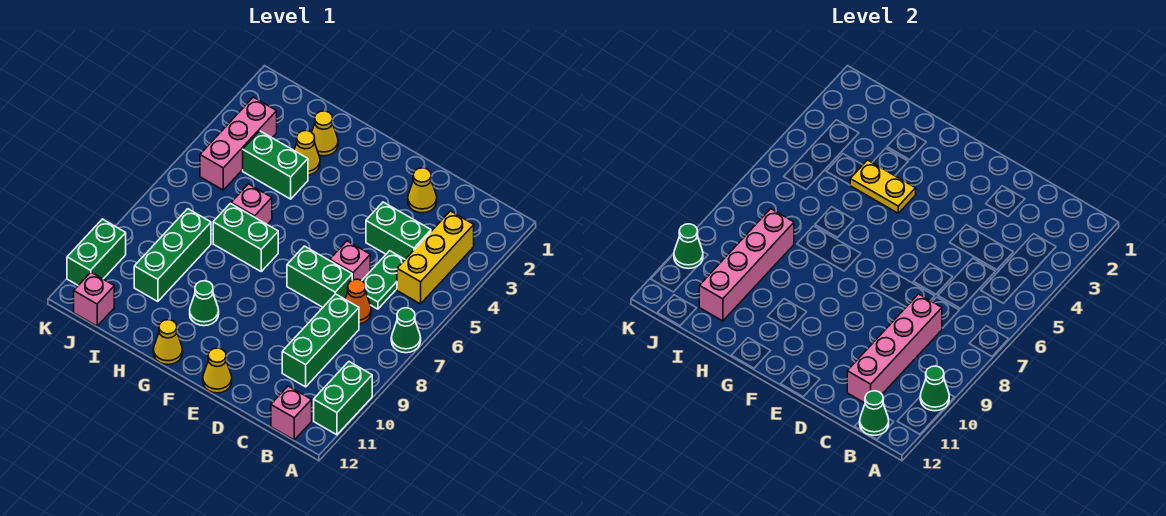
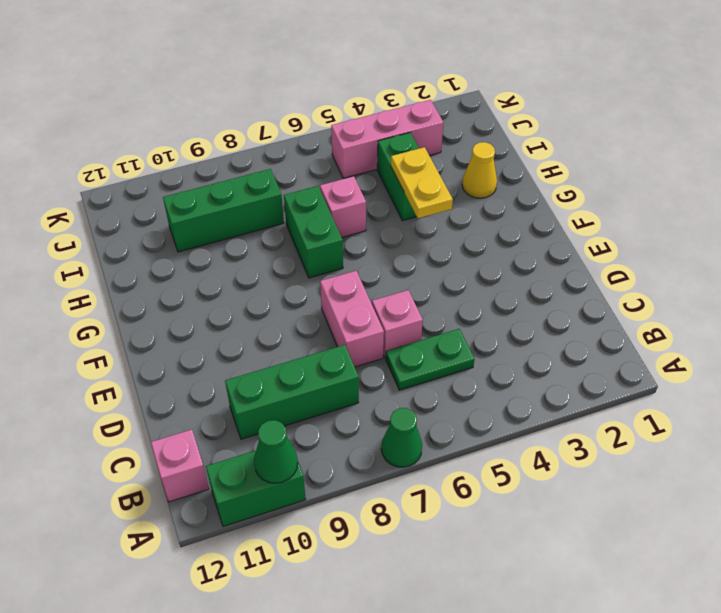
pink 1x2 brick [320,271,384,367] -> green 1x2 brick [287,246,352,307]
none -> yellow 1x3 brick [397,211,474,304]
none -> green 1x2 brick [366,202,431,259]
none -> orange 1x1 cone [345,279,371,324]

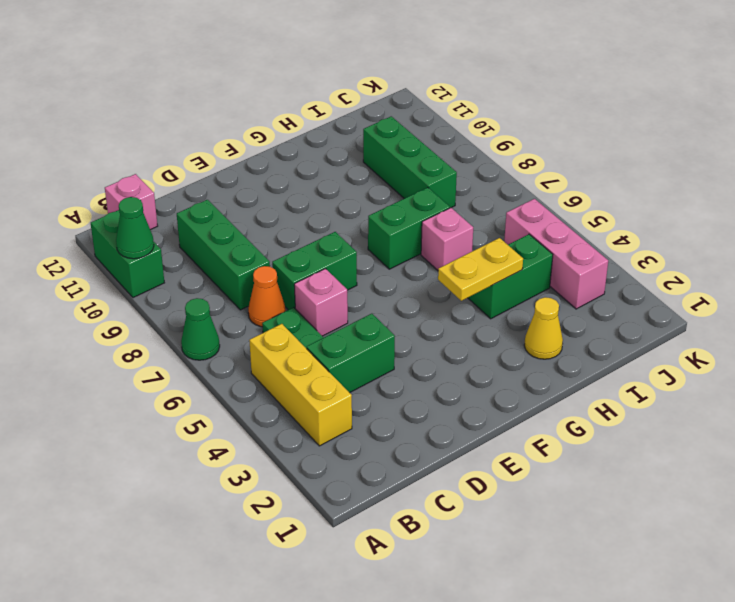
none -> yellow 1x1 cone [408,168,437,213]
none -> yellow 1x1 cone [203,348,232,393]
none -> green 1x1 cone [190,281,219,326]

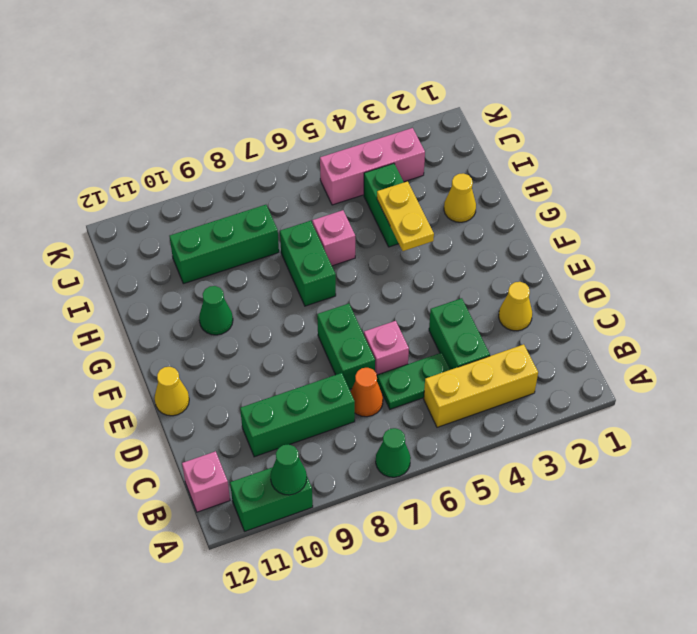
none -> yellow 1x1 cone [153,320,183,364]
none -> yellow 1x1 cone [294,130,320,175]
none -> pink 1x1 brick [74,272,114,326]

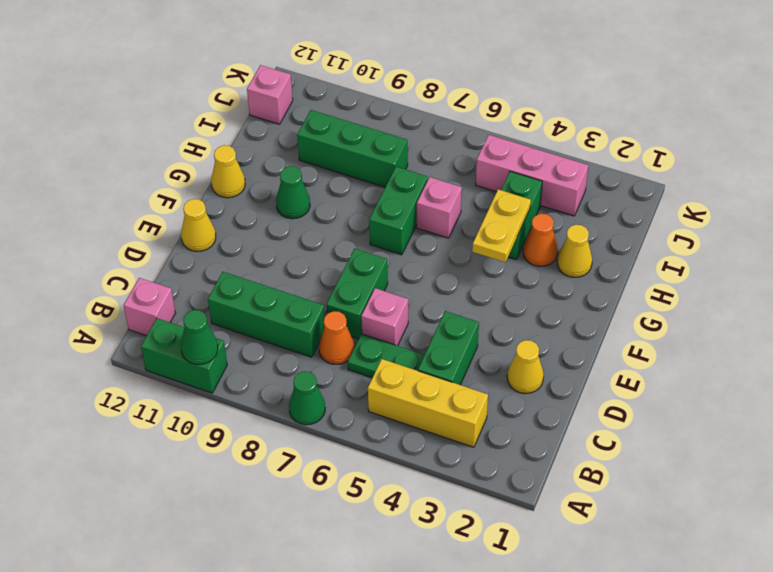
orange 1x1 cone [523,214,558,266] -> yellow 1x1 cone [294,130,320,175]
none -> green 1x2 brick [67,219,126,285]
none -> green 1x1 cone [860,391,889,435]
none -> pink 1x4 brick [847,294,942,403]

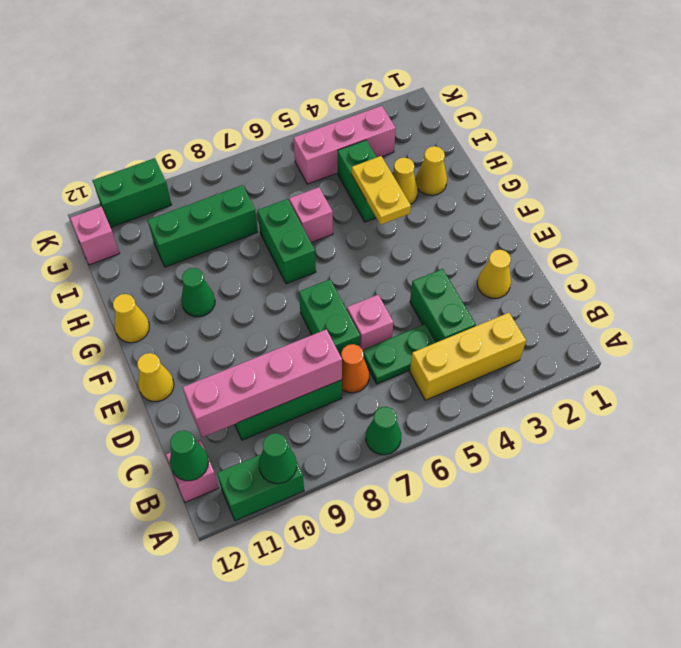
none -> pink 1x4 brick [699,209,794,321]
none -> green 1x1 cone [674,224,703,269]

